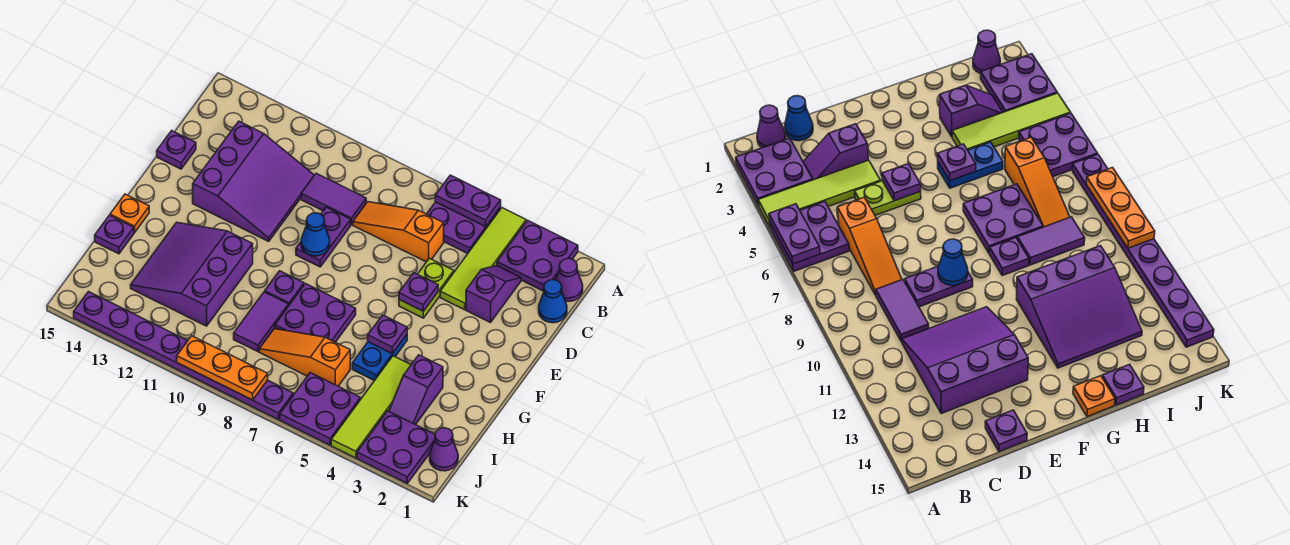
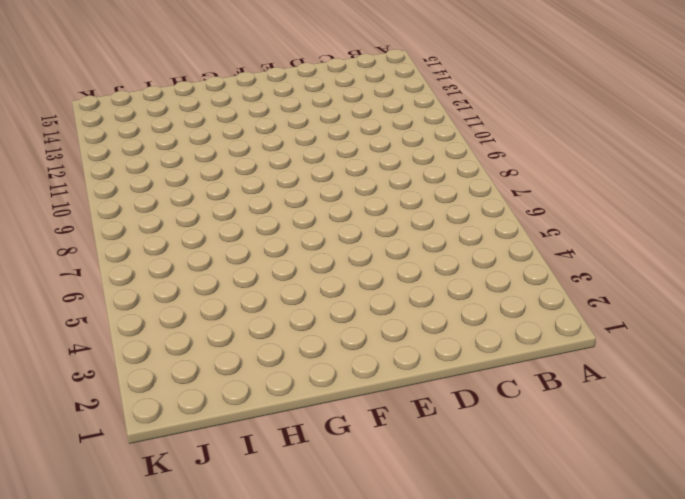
none -> purple 2x2 plate [497,220,578,291]
none -> lime 1x4 tile [440,208,526,310]
none -> purple 2x2 plate [427,202,501,254]
none -> purple 1x1 cone [556,258,583,301]

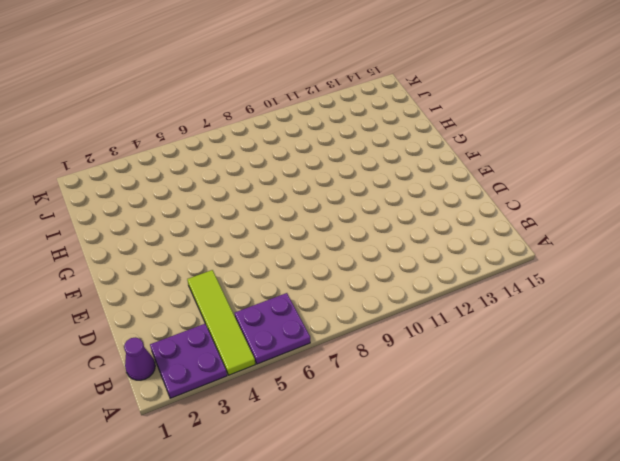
none -> blue 1x1 cone [539,280,567,323]
none -> purple 1x2 slope [466,266,521,323]
none -> orange 1x3 slope [353,202,444,262]
none -> purple 1x2 tile [301,173,366,225]

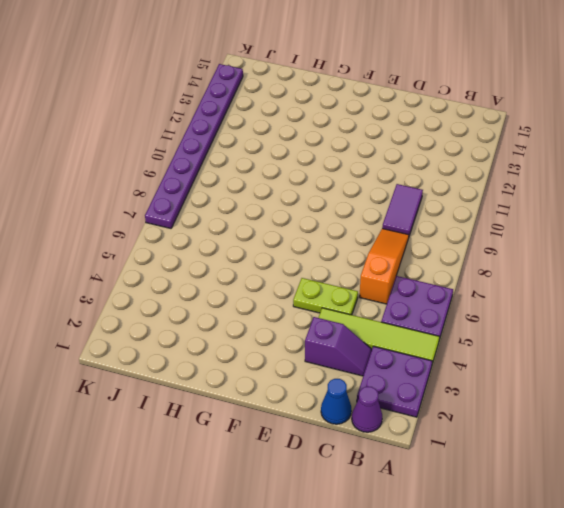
none -> purple 3x3 slope [193,121,314,241]
none -> purple 1x2 plate [296,207,351,267]
none -> purple 1x1 plate [157,131,196,169]
none -> blue 1x2 plate [352,335,407,381]

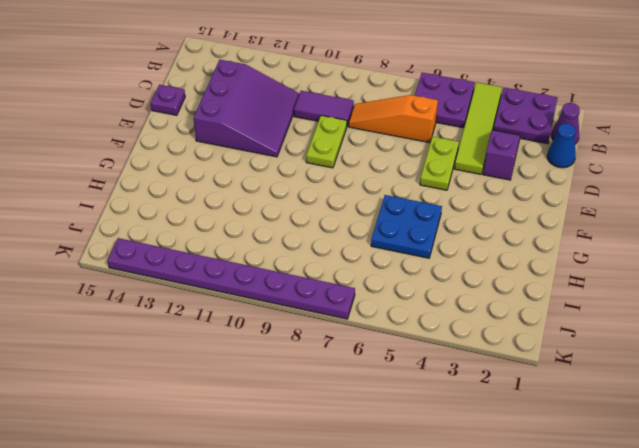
lime 1x2 plate [306,115,347,168] -> purple 1x2 plate [296,207,351,267]
blue 2x2 plate [371,195,442,258] -> blue 1x2 plate [352,335,407,381]
none -> purple 2x2 plate [275,284,356,342]
none -> purple 1x1 plate [265,271,304,305]
none -> purple 3x3 slope [131,222,253,326]
none -> orange 1x1 plate [110,194,149,233]

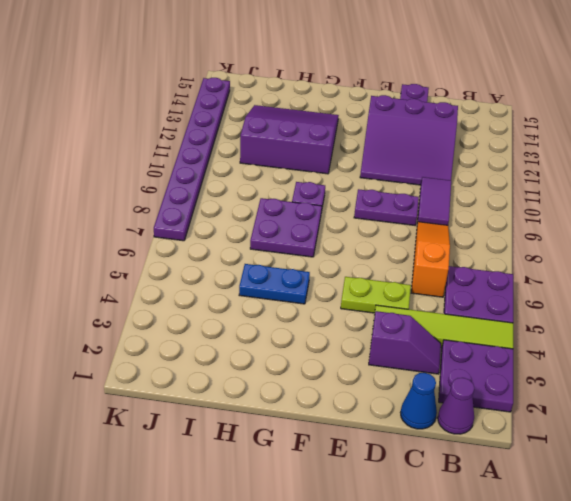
none -> orange 1x1 plate [110,194,149,233]
none -> purple 1x2 slope [389,355,443,425]
none -> lime 1x4 tile [331,356,411,458]
none -> purple 1x2 tile [234,292,289,352]

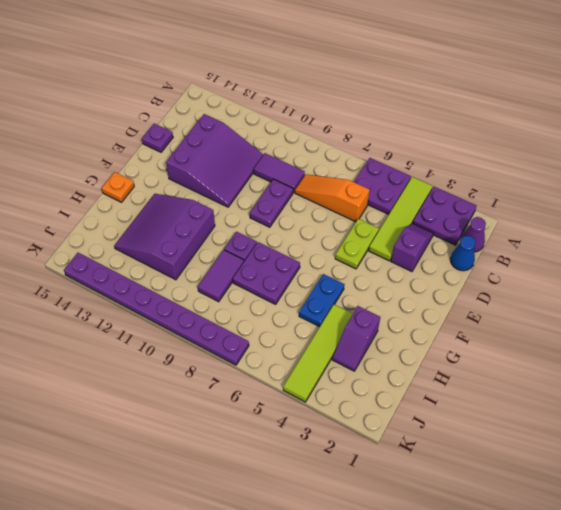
none -> purple 1x1 plate [95,215,134,254]
none -> orange 1x3 slope [259,329,350,386]
none -> purple 1x1 cone [430,428,458,471]
none -> purple 2x2 plate [357,411,435,483]

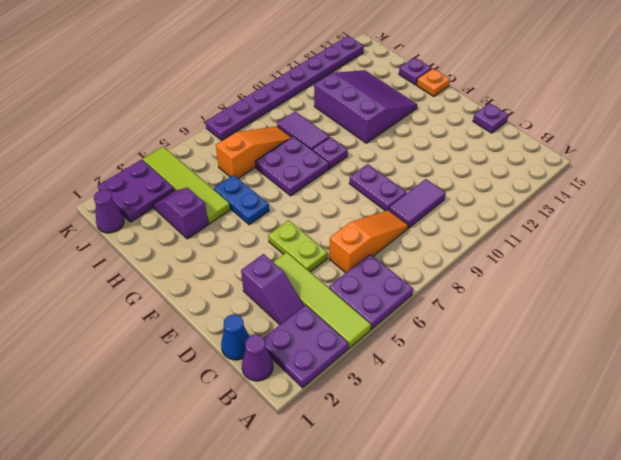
none -> purple 3x3 slope [193,121,314,241]
none -> purple 2x2 plate [280,373,360,445]
none -> purple 1x2 plate [435,175,501,227]
none -> purple 1x1 plate [399,273,438,311]

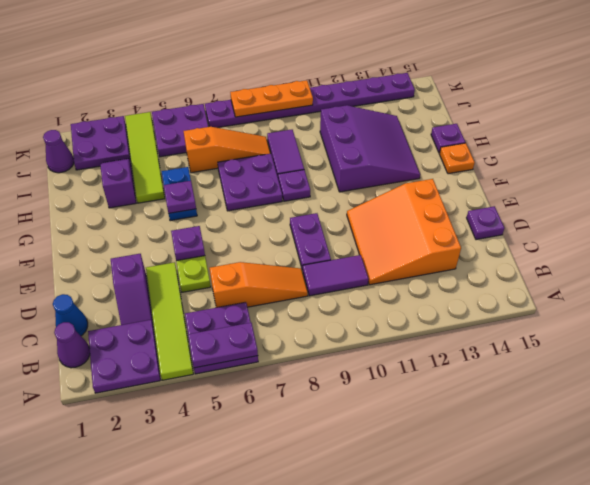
orange 3x3 slope [347,179,461,285] -> purple 3x3 slope [193,121,314,241]
none -> blue 1x1 cone [301,213,330,256]

